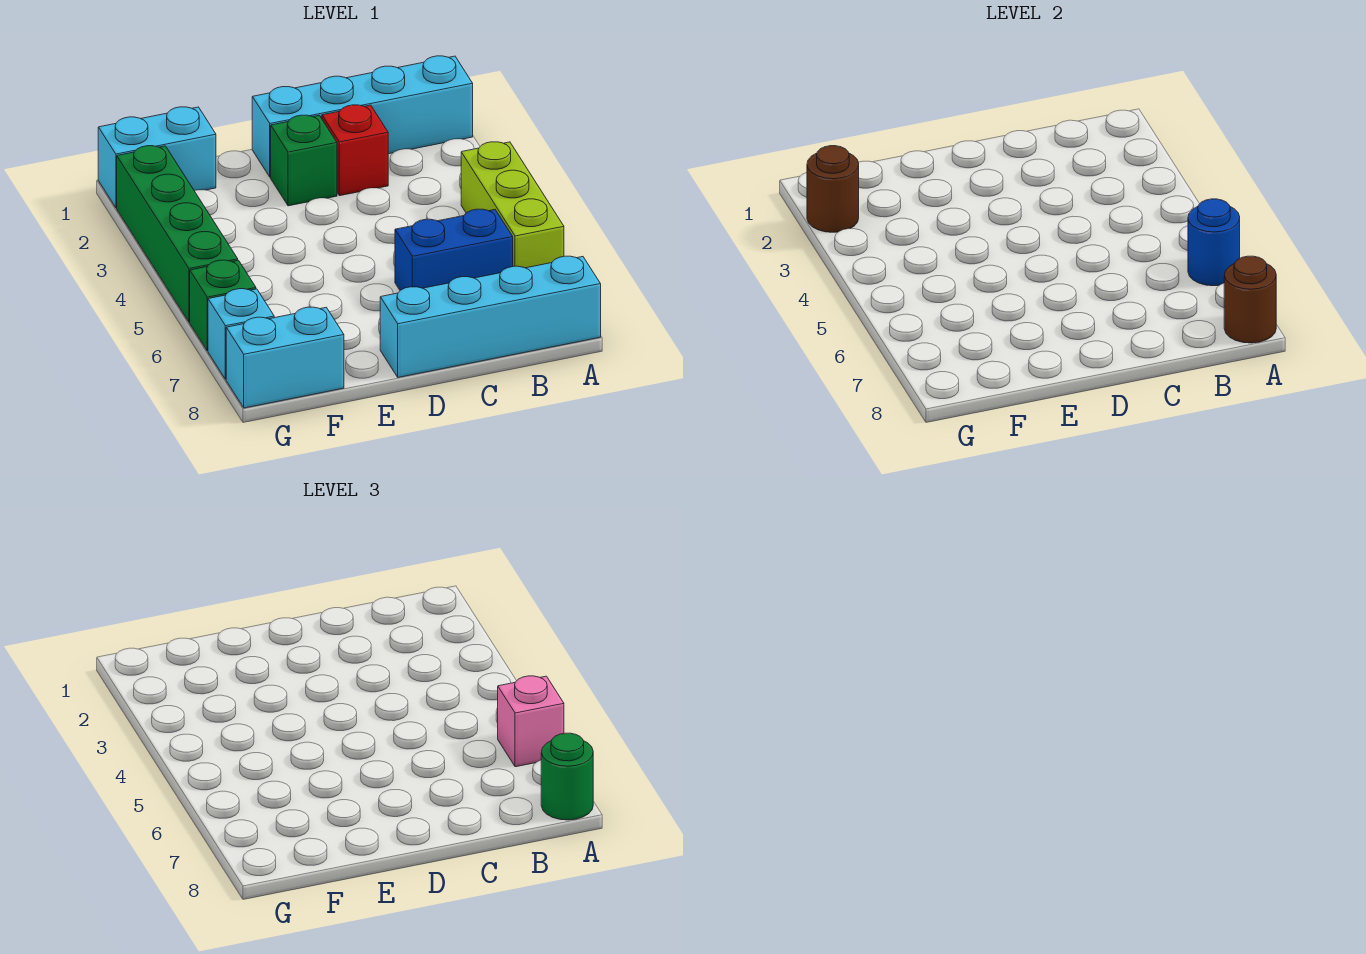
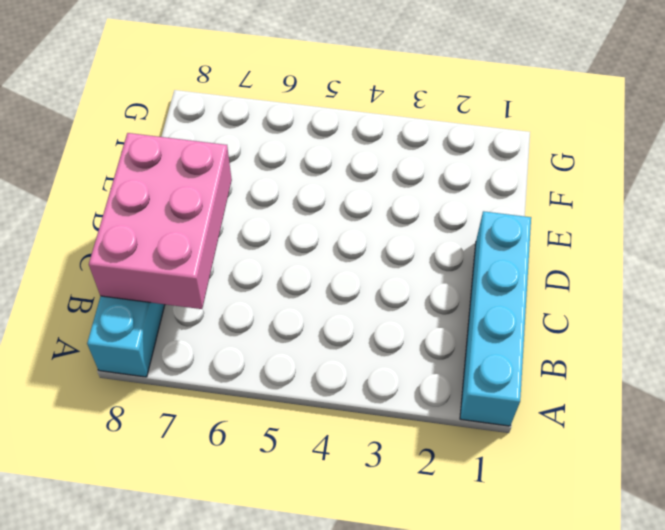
pink 2x3 brick [89,133,232,309] -> none
none -> lime 1x3 brick [461,142,564,268]
none -> blue 1x2 brick [395,209,513,290]
none -> red 1x1 brick [322,105,388,196]

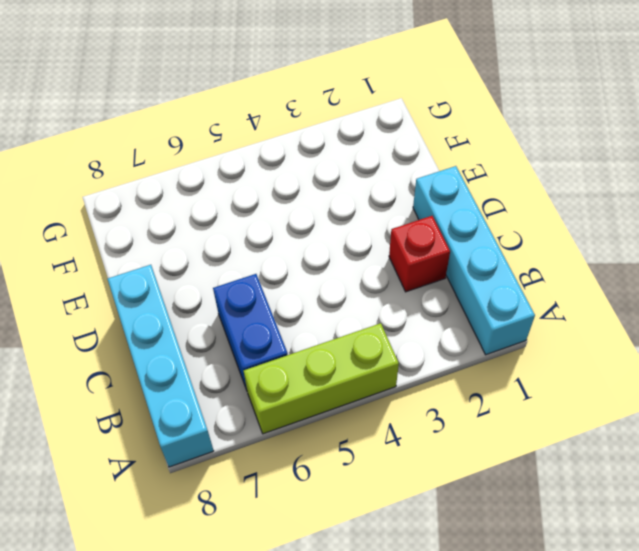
none -> green 1x1 brick [271,115,337,206]
none -> cyan 1x2 brick [98,107,216,208]
none -> cyan 1x2 brick [226,307,344,408]

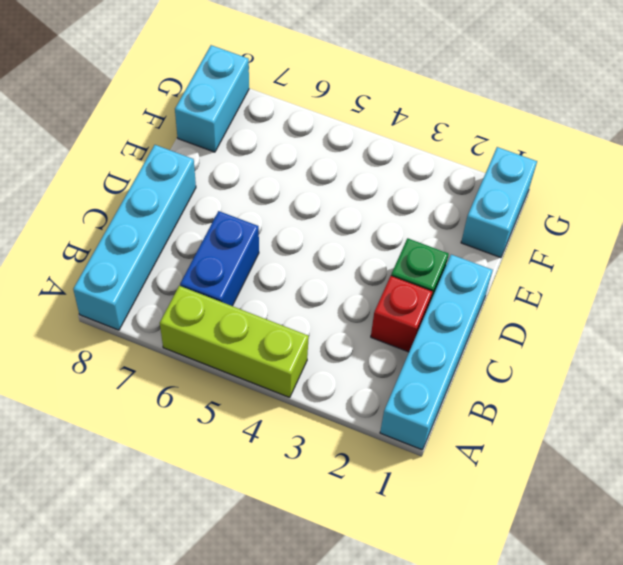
none -> green 1x4 brick [117,146,238,322]
none -> green 1x1 brick [190,260,256,351]
none -> cyan 1x1 brick [208,289,274,379]

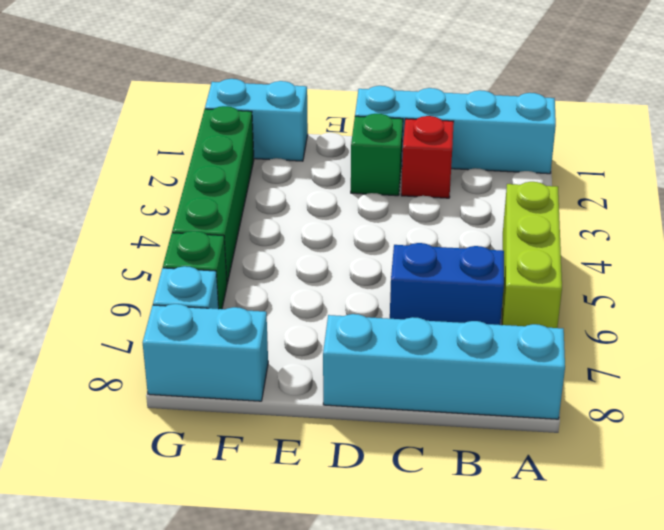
none -> blue 1x1 round brick [1188,199,1240,286]
none -> brown 1x1 round brick [1224,256,1276,343]
none -> brown 1x1 round brick [807,146,859,232]

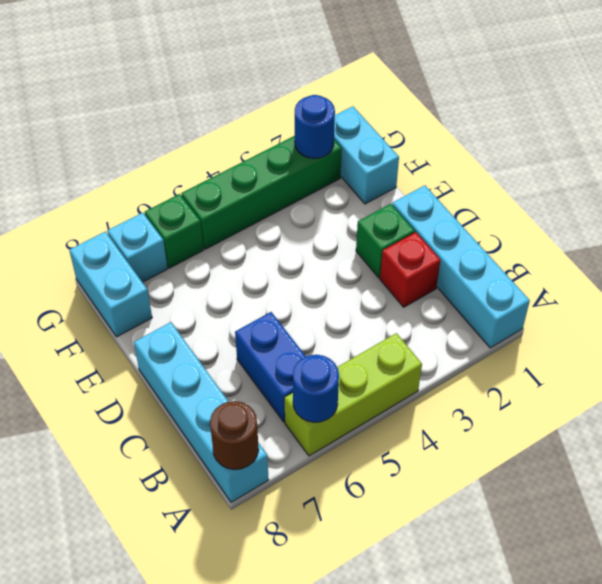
blue 1x1 round brick [295,95,335,158] -> brown 1x1 round brick [807,146,859,232]
none -> pink 1x1 brick [498,676,564,767]
none -> green 1x1 round brick [541,733,593,820]

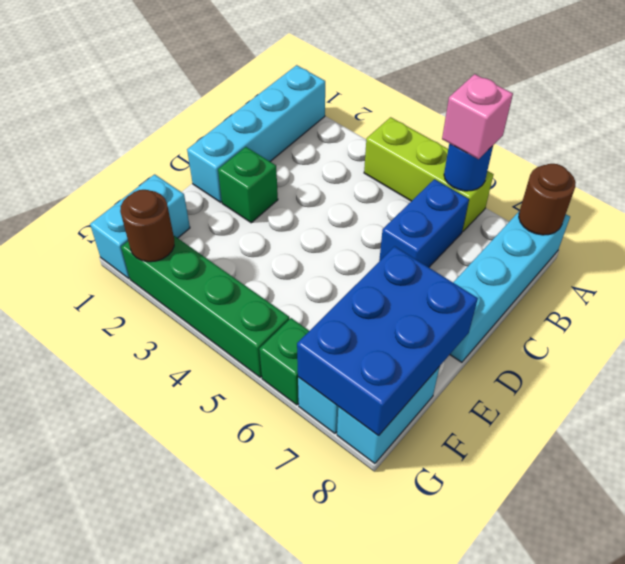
blue 2x3 brick [297,246,478,436] -> none
none -> red 1x1 brick [322,105,388,196]
none -> green 1x1 round brick [541,733,593,820]

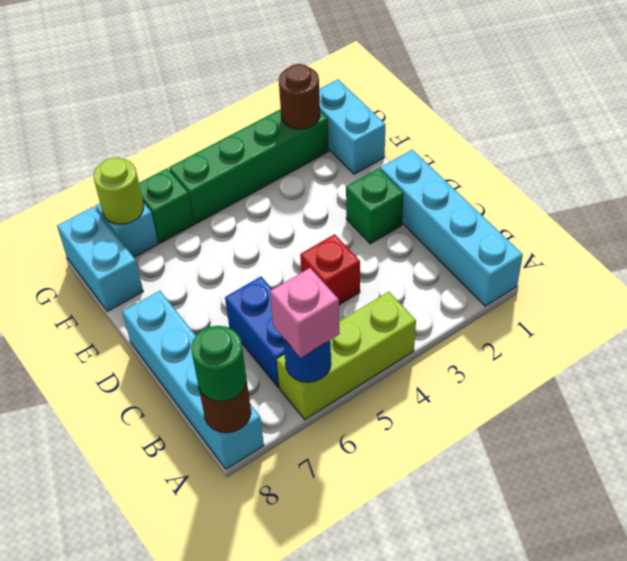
red 1x1 brick [300,234,360,305] -> red 1x1 brick moved to [322,105,388,196]
lime 1x1 round brick [94,158,144,224] -> none

